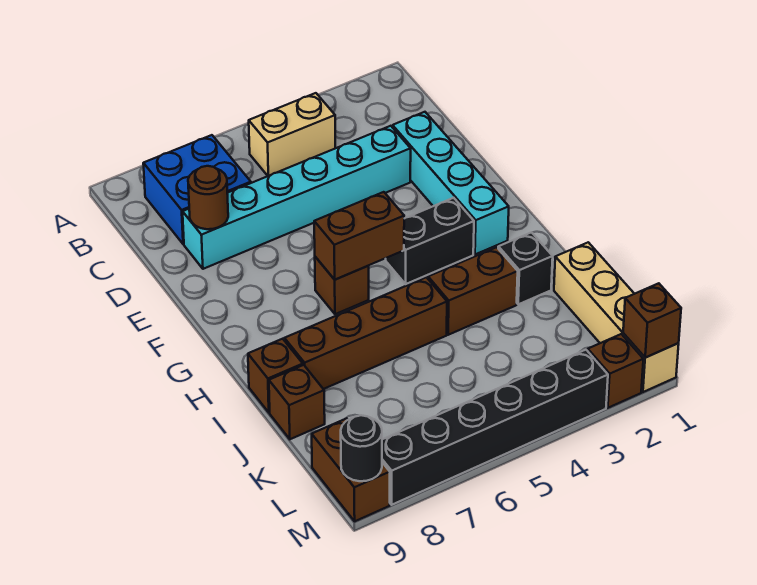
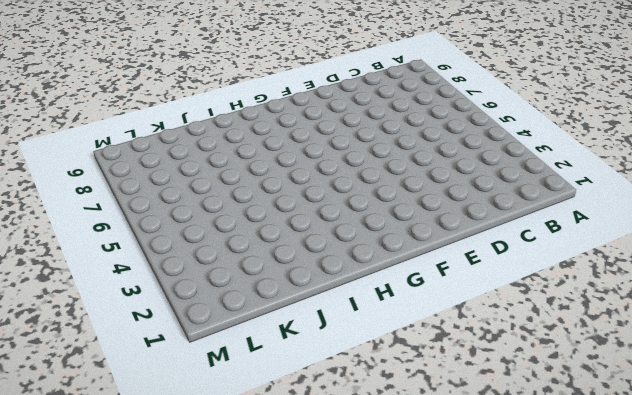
none -> tan 1x2 brick [249,93,335,176]
none -> blue 2x2 brick [143,135,251,244]
none -> cyan 1x4 brick [393,112,509,254]

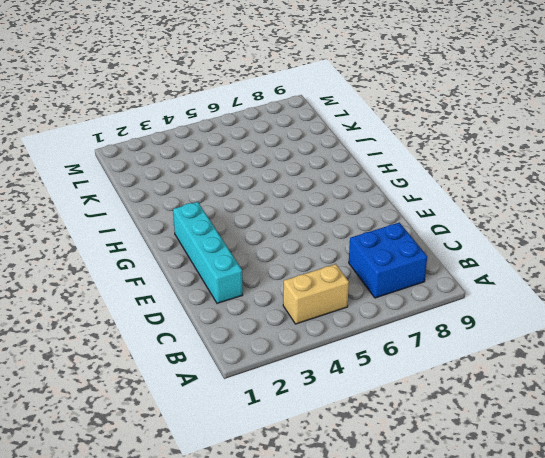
none -> cyan 1x6 brick [183,126,411,269]
none -> black 1x2 brick [386,198,474,284]
none -> brown 1x1 brick [315,257,369,314]

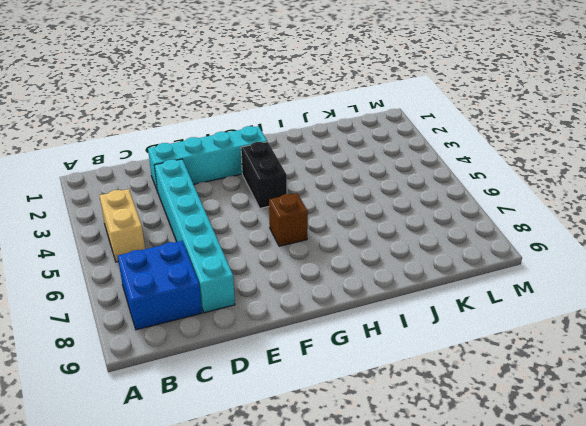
none -> black 1x1 brick [498,232,553,304]
none -> brown 1x2 brick [428,247,518,335]
none -> brown 1x4 brick [284,277,447,389]

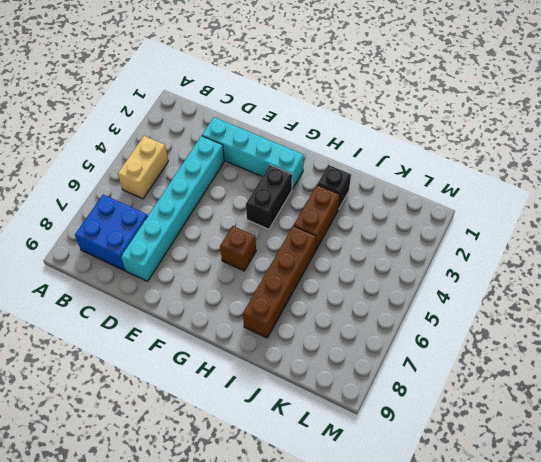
none -> brown 1x1 brick [248,339,303,413]
none -> tan 1x4 brick [554,242,679,392]
none -> brown 1x1 brick [269,365,325,439]

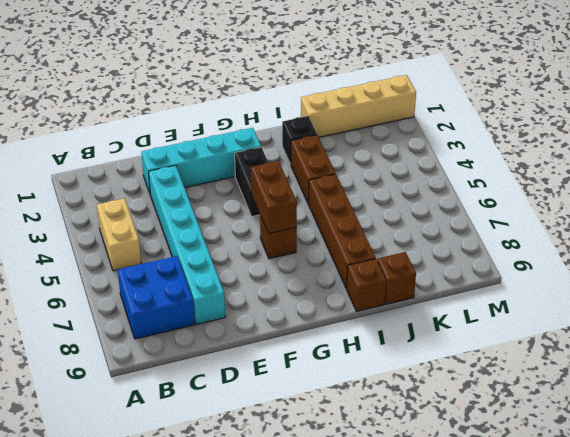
none -> brown 1x2 brick [312,418,390,521]
none -> brown 1x1 brick [588,334,643,408]
none -> black 1x6 brick [382,350,608,505]

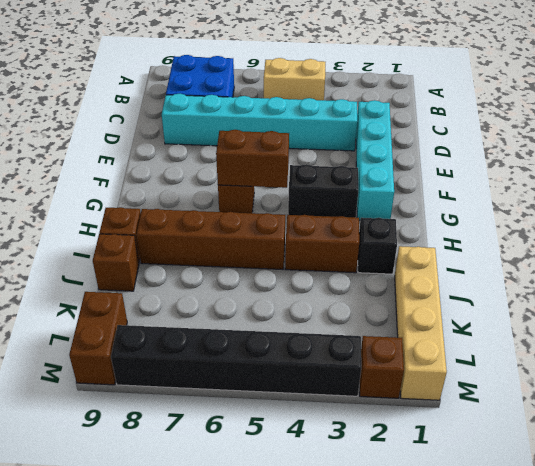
none -> brown 1x1 round brick [188,166,228,229]
none -> brown 1x1 brick [623,283,681,358]
none -> black 1x1 round brick [341,415,382,481]

